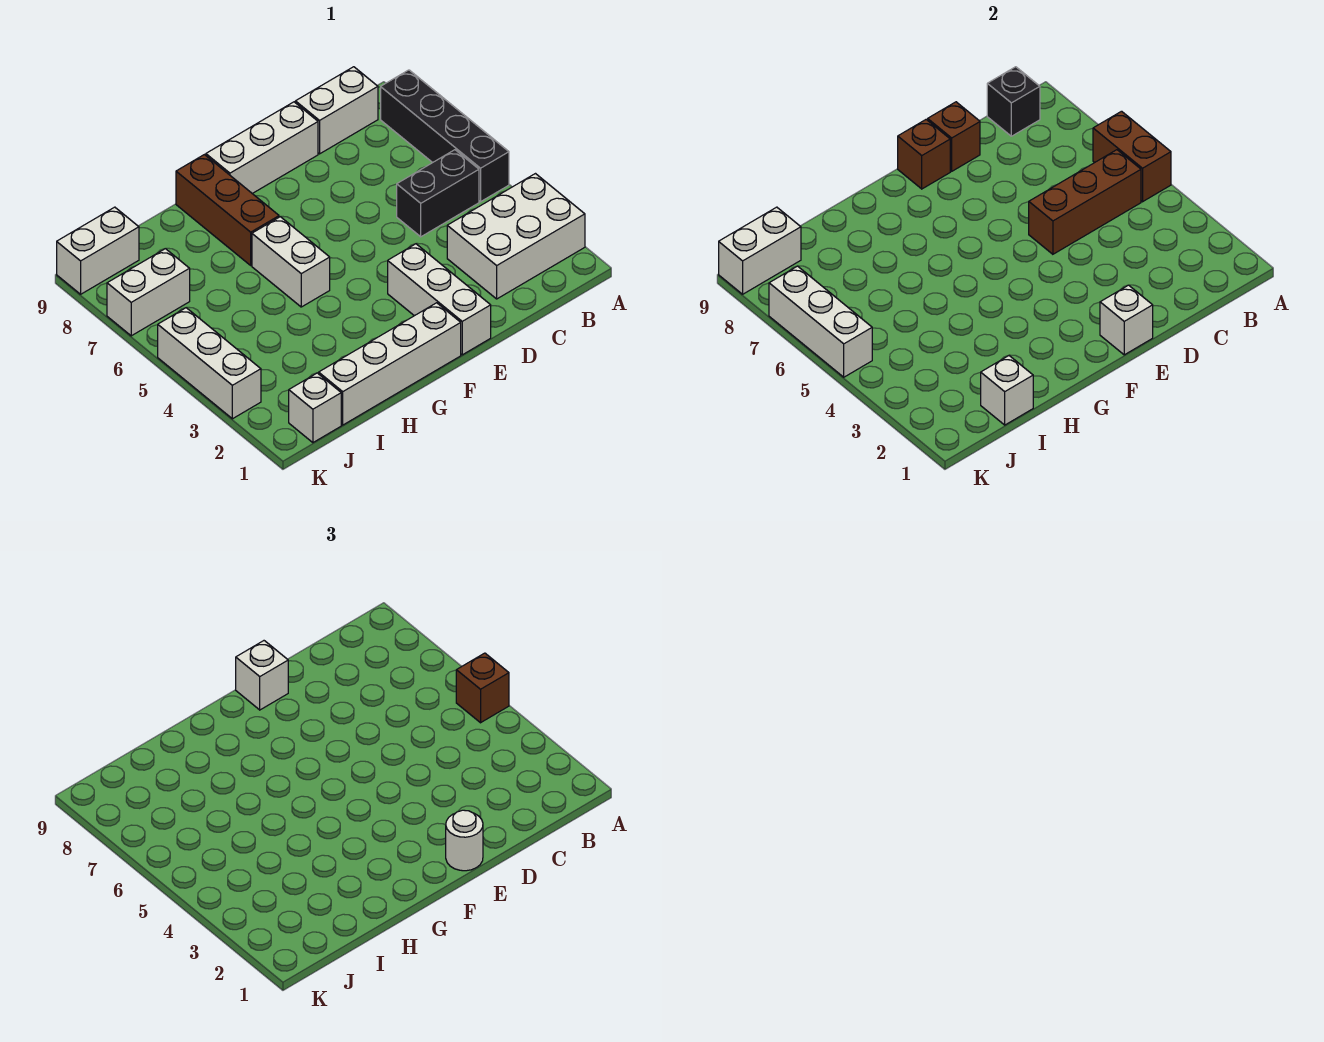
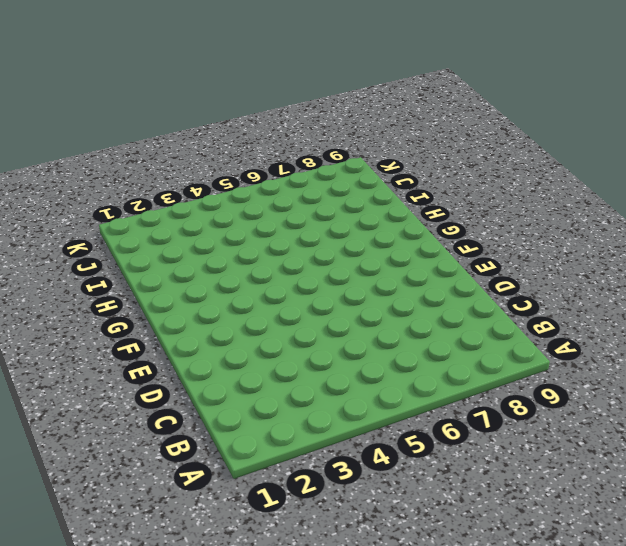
none -> white 2x3 brick [447,174,585,299]
none -> black 1x4 brick [381,70,509,202]
none -> black 1x2 brick [397,150,479,237]

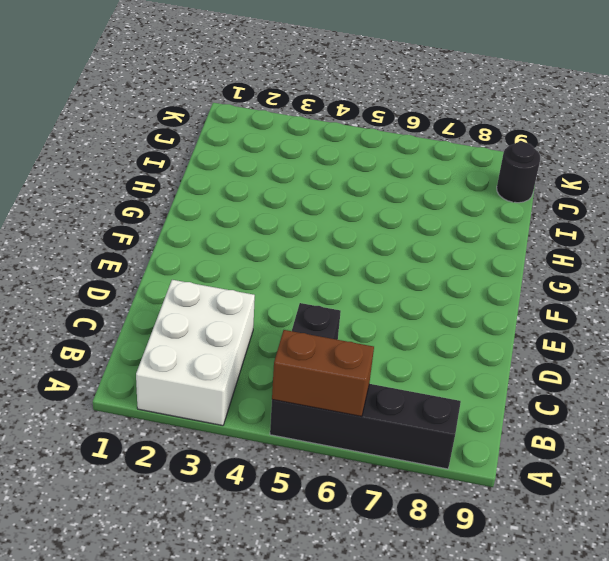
black 1x1 round brick [497,142,540,203] -> white 1x2 brick [57,207,139,294]
none -> white 1x2 brick [295,67,378,154]
none -> white 1x3 brick [206,102,318,194]
none -> white 1x3 brick [388,244,491,355]

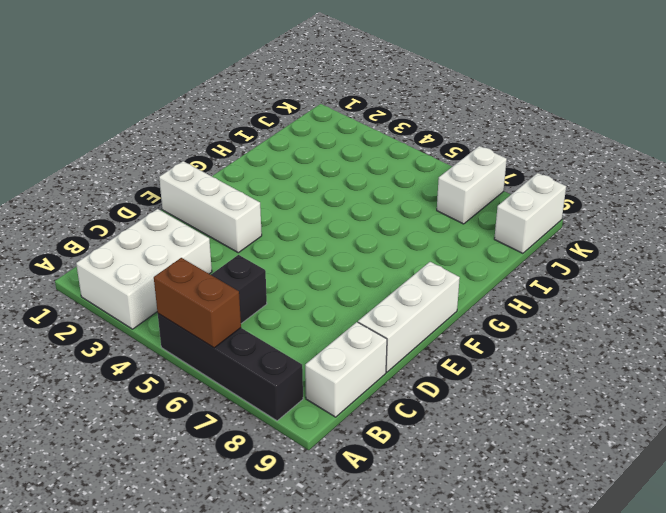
none -> white 1x4 brick [319,303,461,425]
none -> white 1x2 brick [252,217,330,307]
none -> brown 1x3 brick [176,155,279,265]

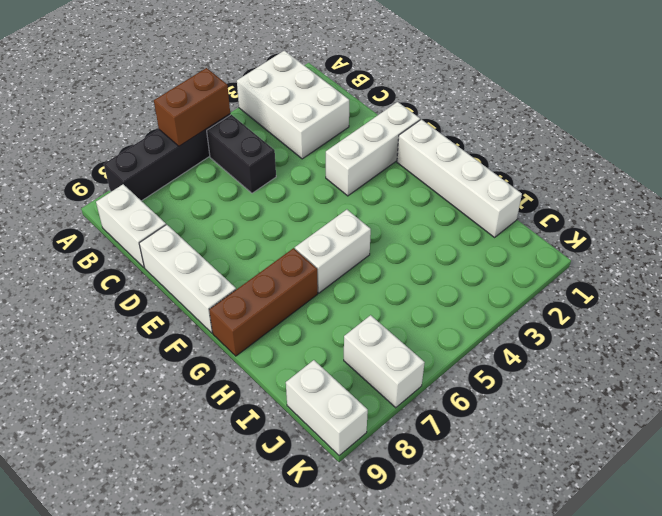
none -> white 1x1 brick [289,373,341,443]
none -> white 1x3 brick [158,308,261,419]
none -> brown 1x3 brick [1029,150,1141,254]

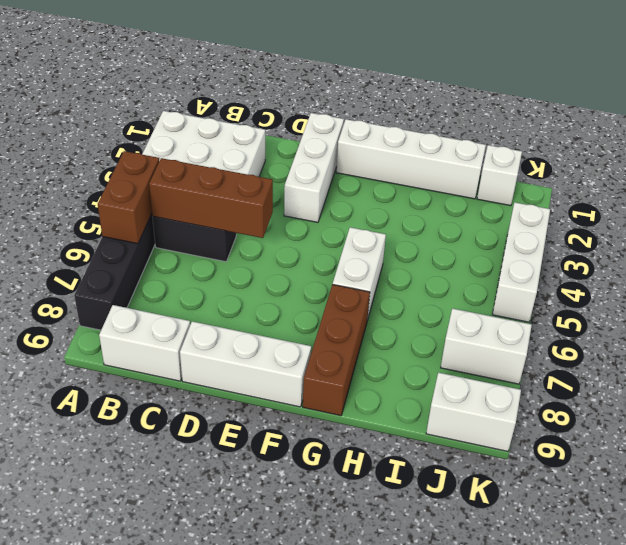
none -> black 1x1 brick [987,67,1040,136]
none -> brown 1x1 brick [928,102,980,171]
none -> white 1x1 brick [1100,285,1153,355]

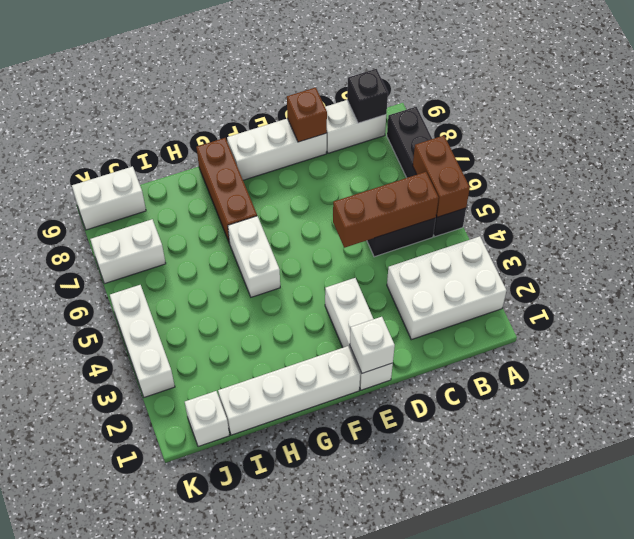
none -> brown 1x1 brick [898,120,950,189]
none -> white 1x1 brick [981,356,1033,425]
none -> white 1x2 brick [719,207,801,294]

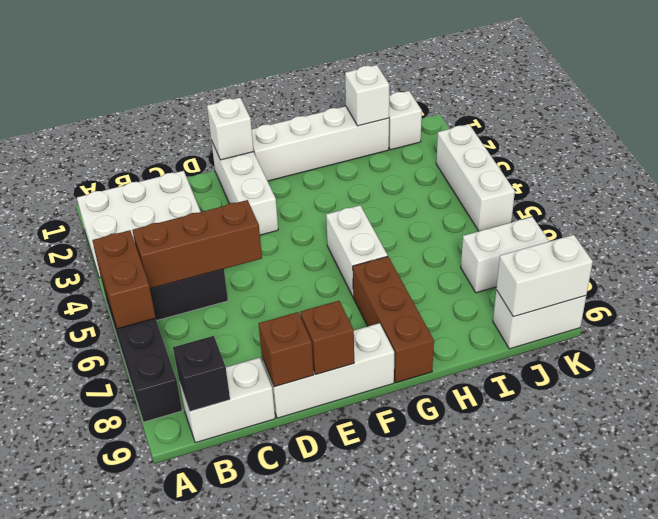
none -> white 1x3 brick [769,266,872,377]
none -> brown 1x1 brick [456,653,509,723]
none -> white 1x1 round brick [446,810,483,871]

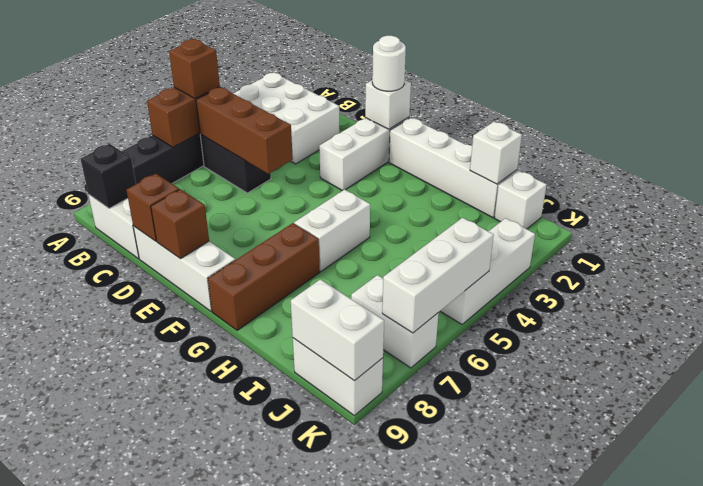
none -> white 1x1 brick [236,641,288,710]

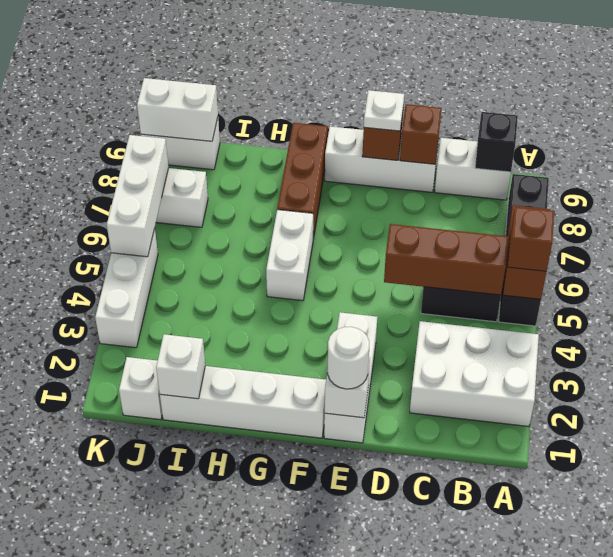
white 1x1 plate [364,90,404,131] -> white 1x1 brick [236,641,288,710]

